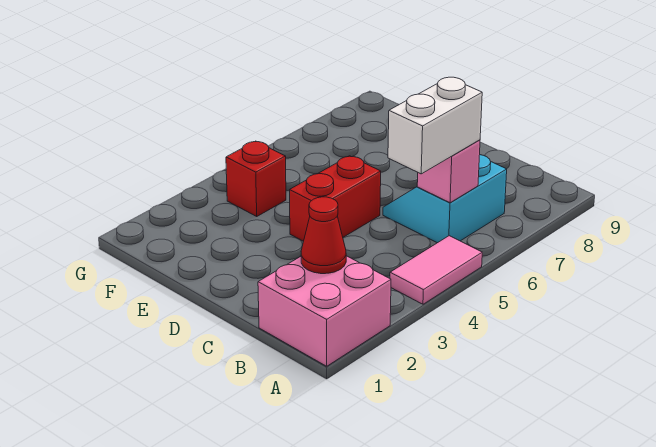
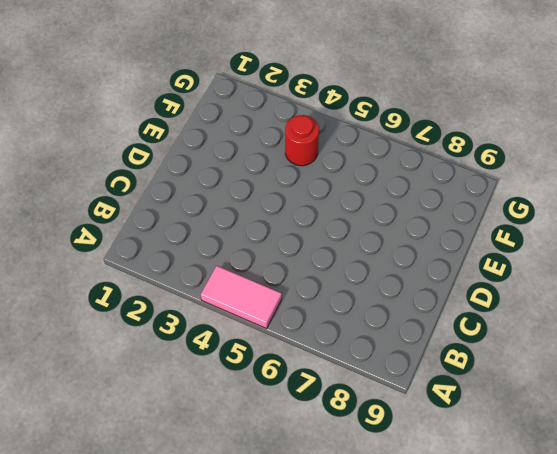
red 1x1 round brick [285,115,319,166] -> red 1x1 brick [226,141,286,216]
none -> pink 2x2 brick [258,256,391,366]
none -> cyan 2x2 slope [383,155,507,243]

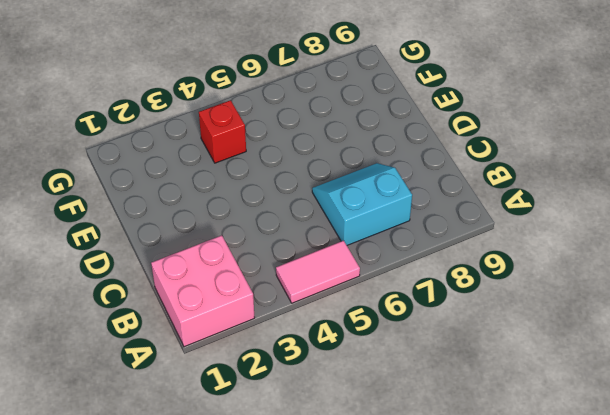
none -> red 1x2 brick [290,156,381,241]
none -> red 1x1 cone [301,197,346,274]

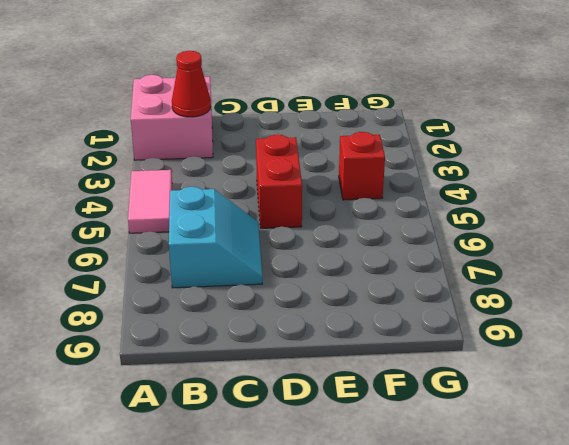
none -> pink 1x1 brick [417,140,480,203]
none -> white 1x2 brick [388,77,482,174]

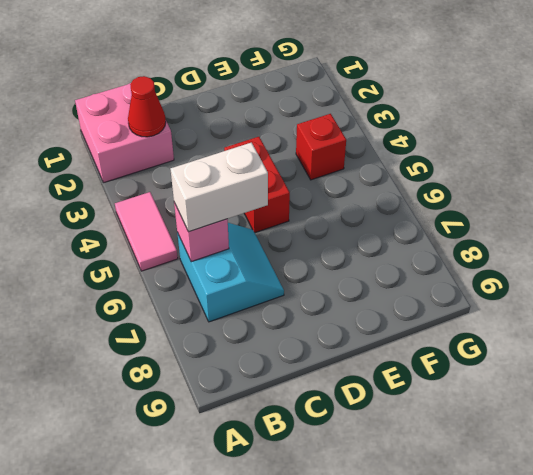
white 1x2 brick [170,143,268,232] -> white 1x2 brick turned to [388,77,482,174]

